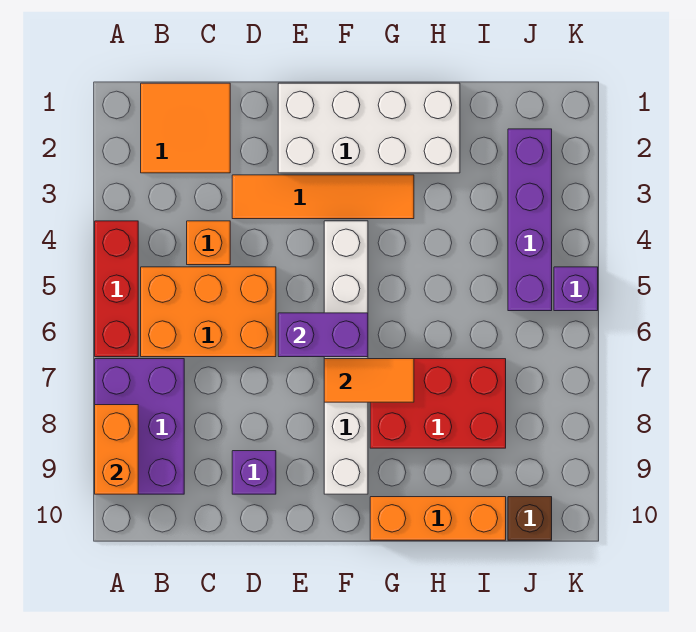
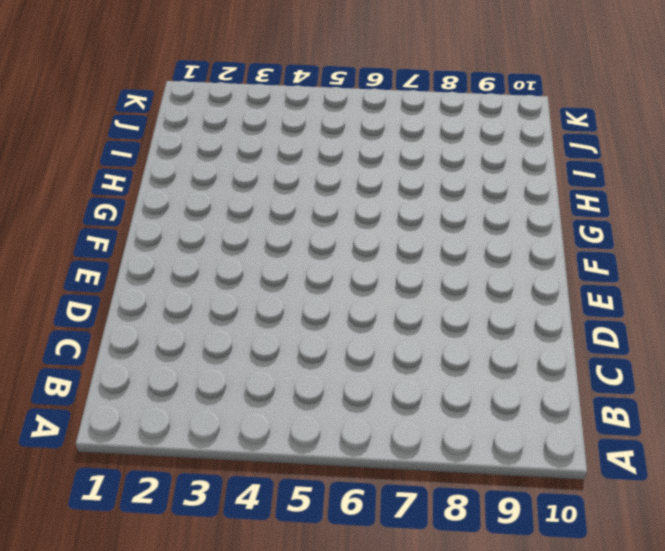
none -> red 1x3 brick [95,221,138,357]
none -> purple 2x3 brick [95,359,184,494]
none -> orange 2x2 tile [141,83,230,173]

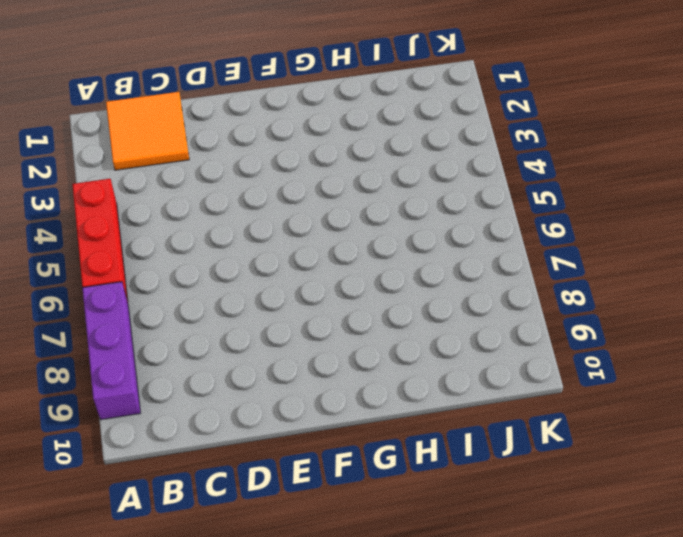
purple 1x3 brick [82,282,140,420] -> purple 2x3 brick [95,359,184,494]
none -> orange 2x3 brick [141,267,276,357]
none -> orange 1x1 brick [187,221,230,265]
none -> orange 1x4 tile [232,175,414,219]

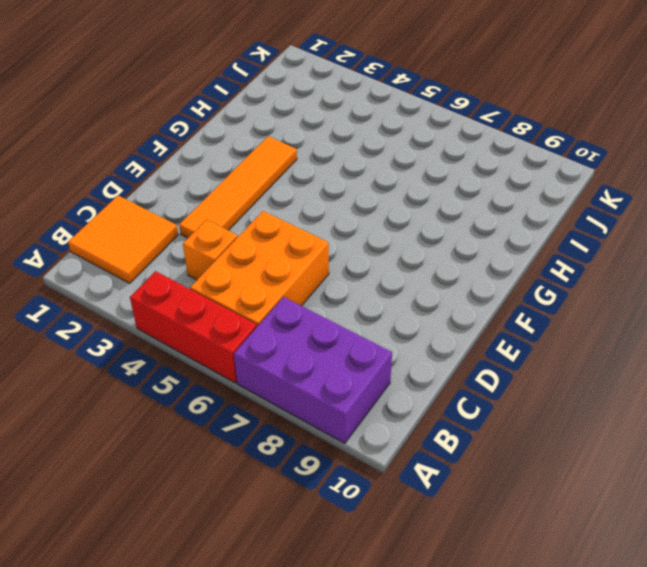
none -> purple 1x1 brick [232,451,276,494]
none -> white 2x4 brick [278,83,460,173]
none -> white 1x6 brick [324,221,368,494]

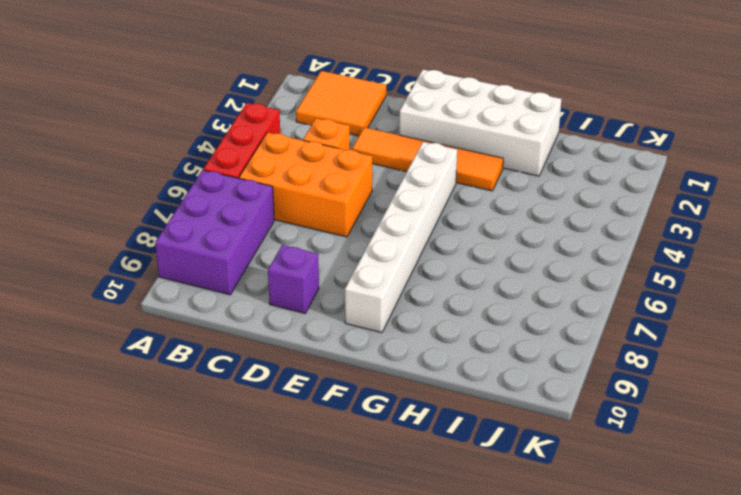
none -> red 2x3 brick [370,359,506,448]
none -> orange 1x3 brick [370,497,506,540]
none -> purple 1x4 brick [508,129,552,311]

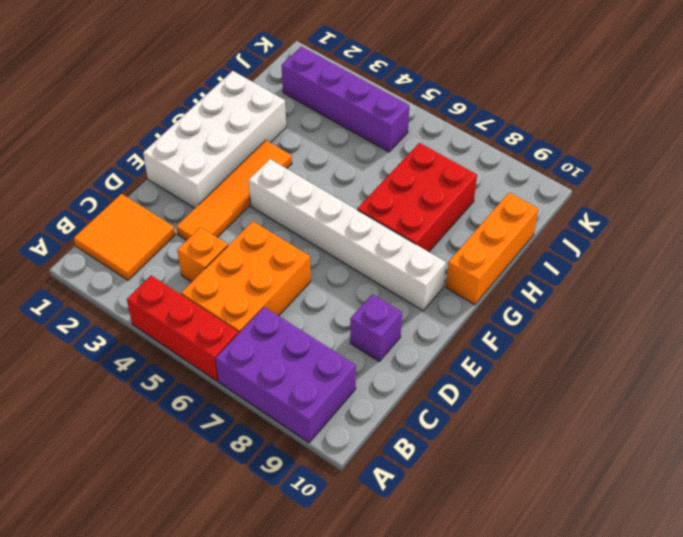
none -> brown 1x1 brick [508,497,552,540]
none -> purple 1x1 brick [554,267,598,311]
none -> orange 1x2 brick [95,405,138,494]

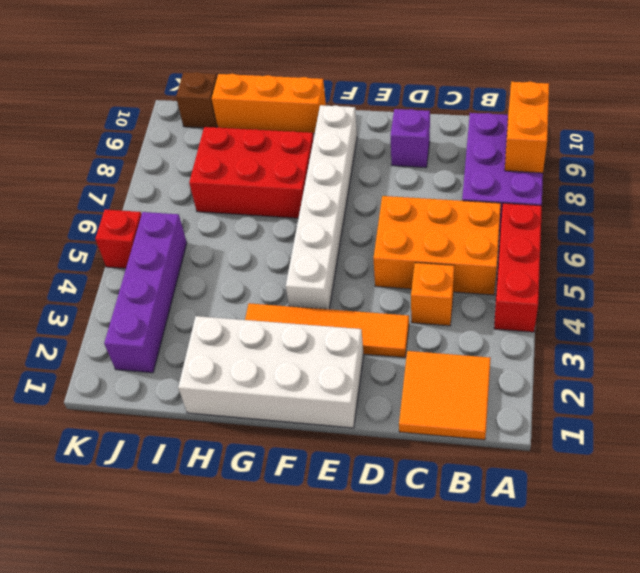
red 1x1 brick [95,210,142,268] -> purple 1x1 brick [554,267,598,311]
none -> purple 1x2 brick [278,313,368,357]
none -> orange 1x2 tile [324,359,414,402]

